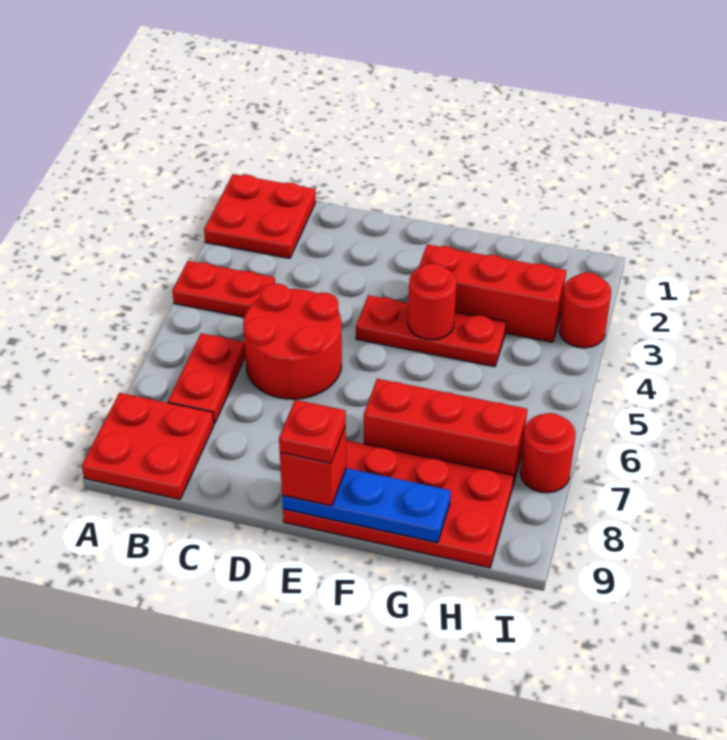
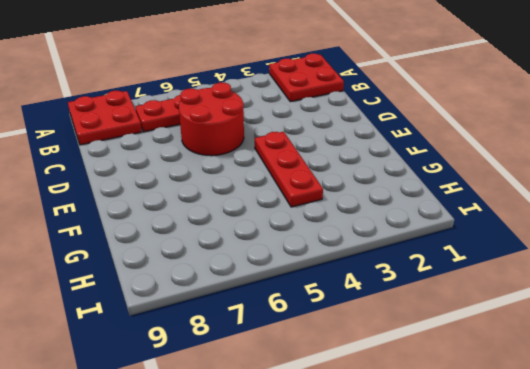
none -> red 1x2 plate [172,261,275,317]
none -> red 2x4 plate [283,440,514,568]
none -> red 1x3 brick [418,244,566,342]

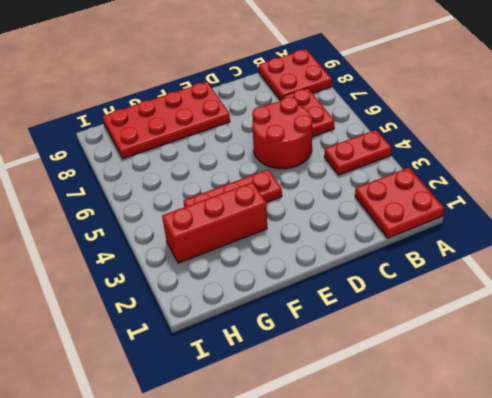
none -> red 1x3 brick [364,379,527,484]
none -> red 1x1 round brick [559,272,611,348]
none -> red 1x1 round brick [520,413,575,493]

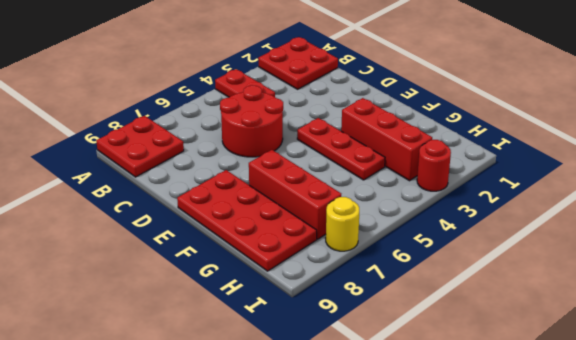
yellow 1x1 round brick [326,197,359,251] -> red 1x1 round brick [520,413,575,493]
none -> red 1x2 plate [168,333,245,424]
none -> blue 1x3 plate [282,468,451,543]
none -> red 1x1 round brick [408,263,457,340]

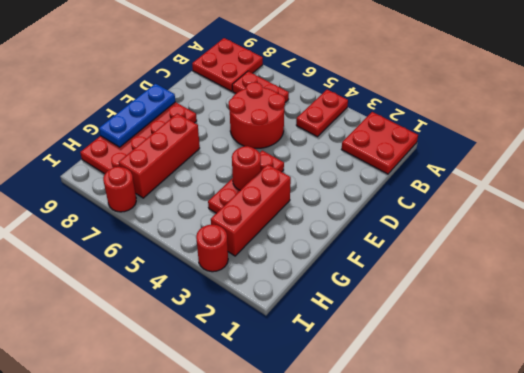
none -> red 1x1 brick [280,426,346,506]
none -> red 1x1 plate [279,400,346,463]

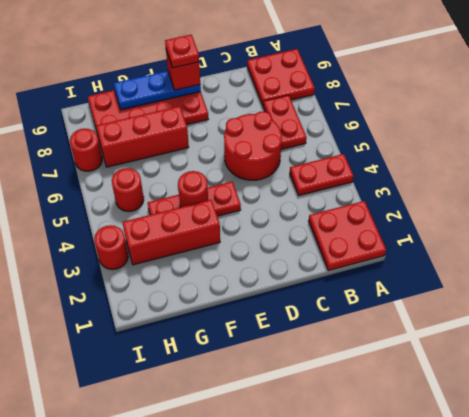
red 1x1 round brick [112,168,144,212] -> none

